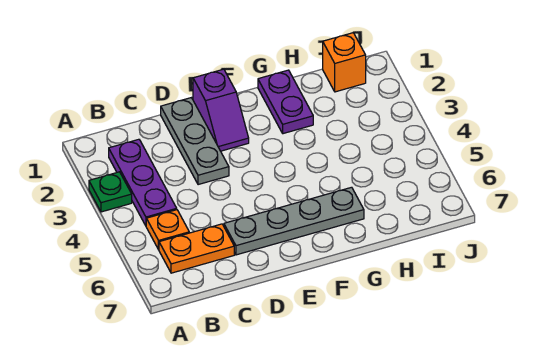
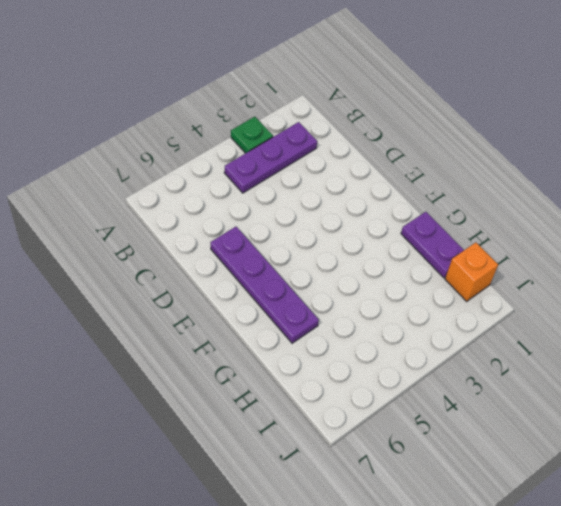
purple 1x4 plate [210,227,319,343] -> grey 1x4 plate [224,187,364,255]
purple 1x2 plate [401,212,464,278] -> purple 1x2 plate turned to [258,70,313,134]
none -> orange 1x1 plate [146,210,189,250]
none -> orange 1x2 plate [159,224,234,273]

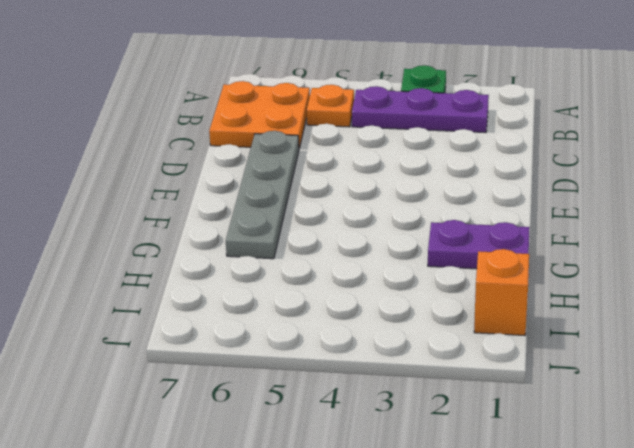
orange 2x2 plate [209,81,310,148] -> orange 1x2 plate [159,224,234,273]
none -> grey 1x3 plate [161,98,229,185]
none -> purple 1x2 slope [193,69,249,151]

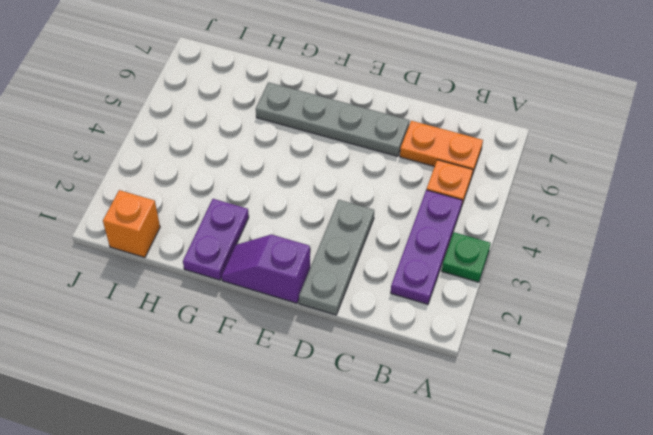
purple 1x2 slope [221,234,310,303] -> purple 1x2 slope turned to [193,69,249,151]

